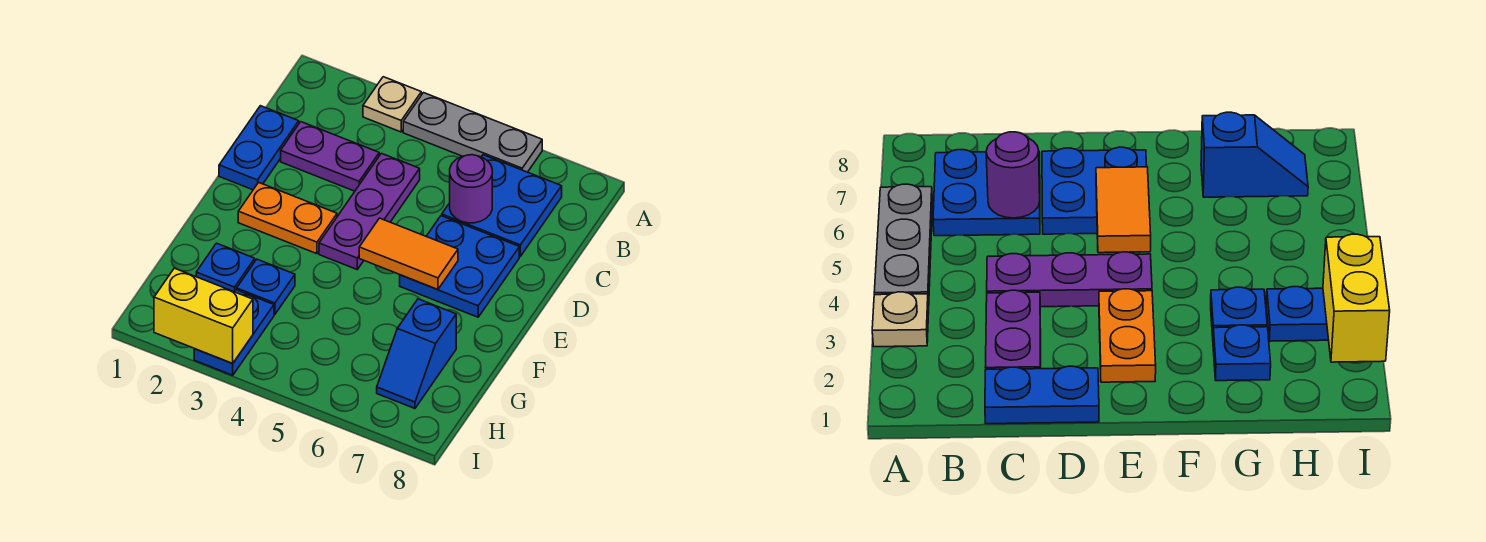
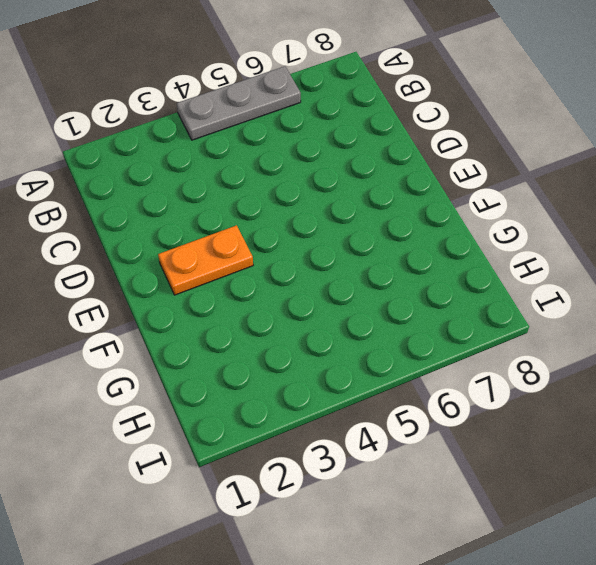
none -> tan 1x1 plate [363,77,421,132]
none -> blue 2x2 plate [442,155,562,256]
none -> blue 1x2 plate [219,106,299,190]

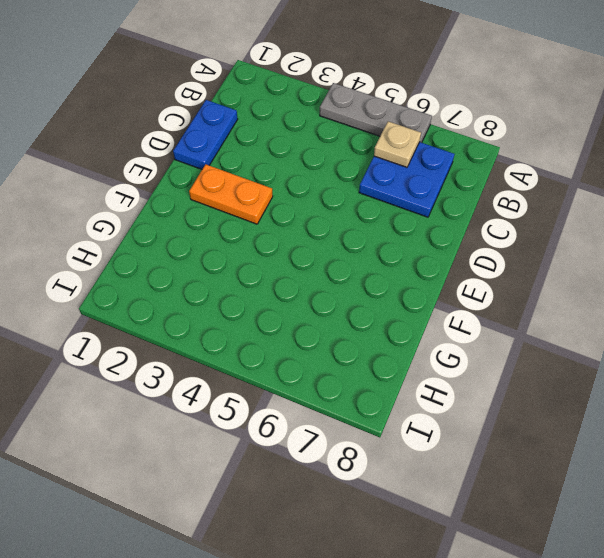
tan 1x1 plate [374,121,421,167] -> tan 1x1 plate moved to [363,77,421,132]
none -> purple 1x2 plate [281,122,379,191]
none -> purple 1x3 plate [319,153,420,269]
none -> blue 2x2 plate [400,216,519,317]

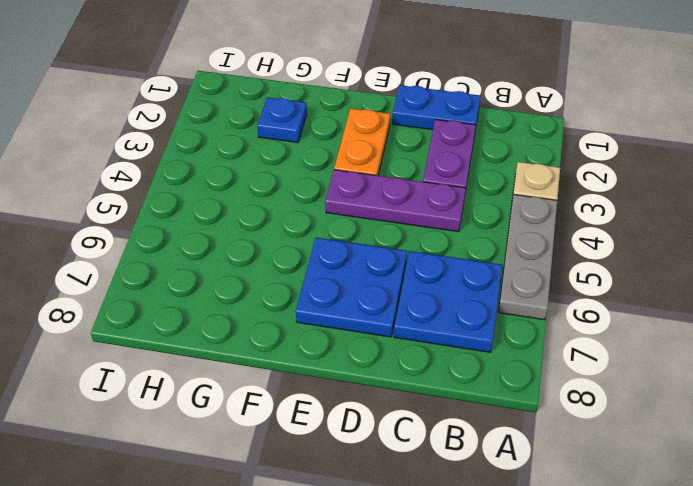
none -> blue 1x1 plate [237,259,295,315]
none -> blue 1x2 slope [377,299,456,408]
none -> blue 1x2 plate [194,290,274,375]

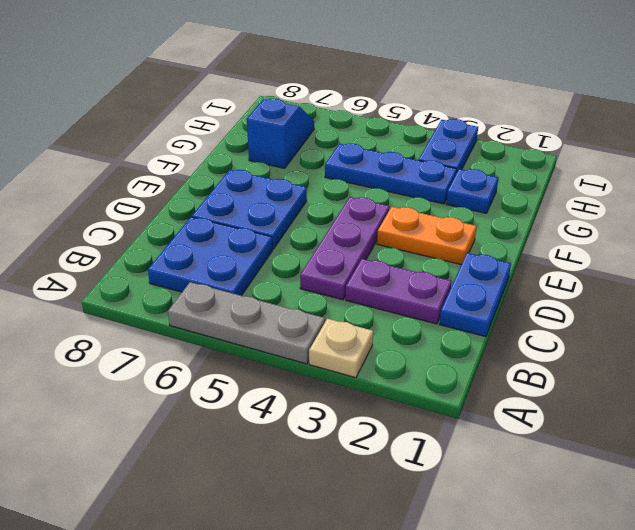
blue 1x3 plate [325,143,457,204] -> blue 1x1 plate [237,259,295,315]
none -> purple 1x1 round brick [450,155,492,223]
none -> orange 1x2 tile [359,218,458,290]
none -> yellow 1x2 brick [154,268,253,363]

